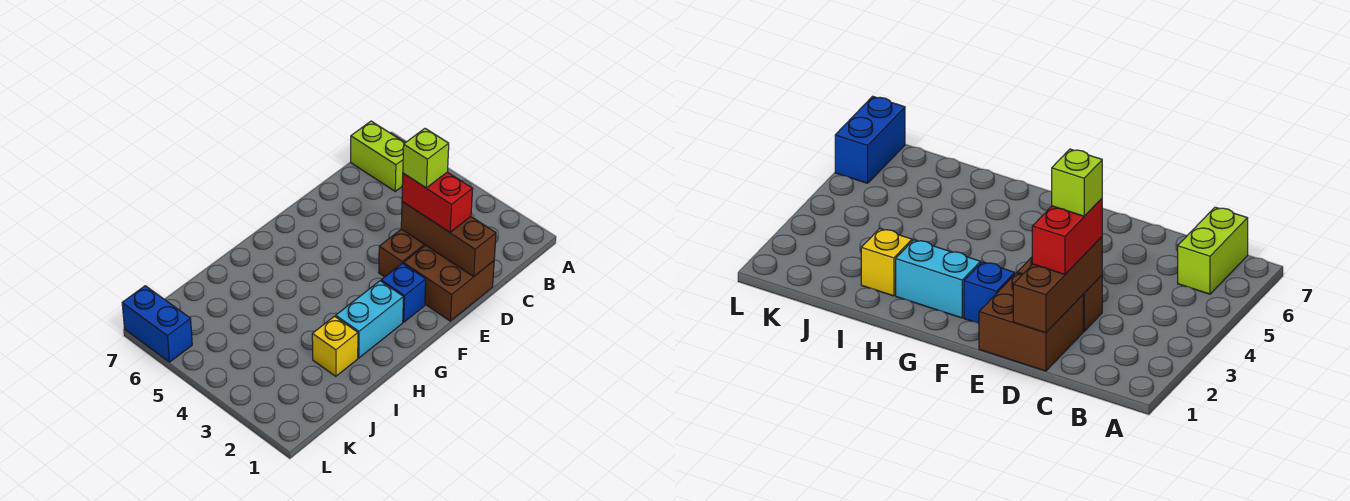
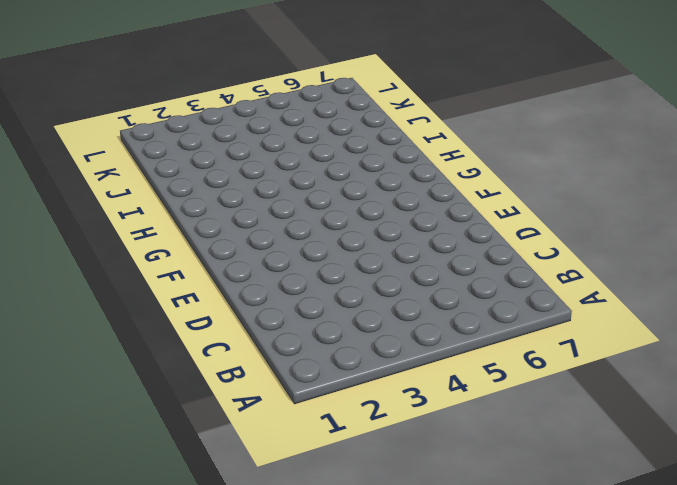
none -> lime 1x2 brick [351,121,405,191]
none -> brown 2x2 brick [403,245,494,321]

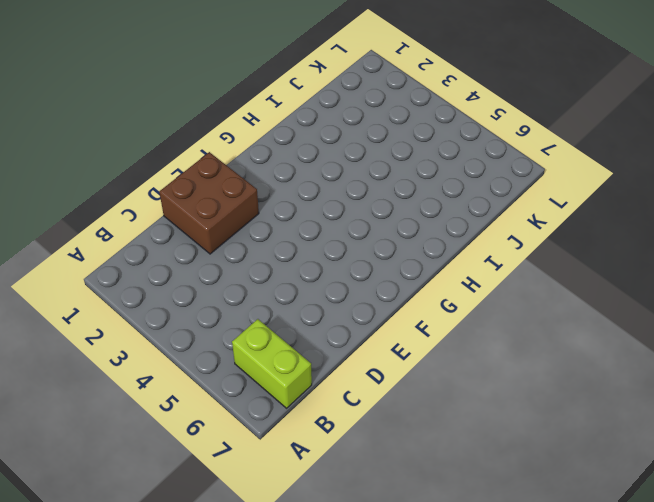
none -> brown 1x2 brick [379,229,425,277]
none -> blue 1x1 brick [381,263,426,322]

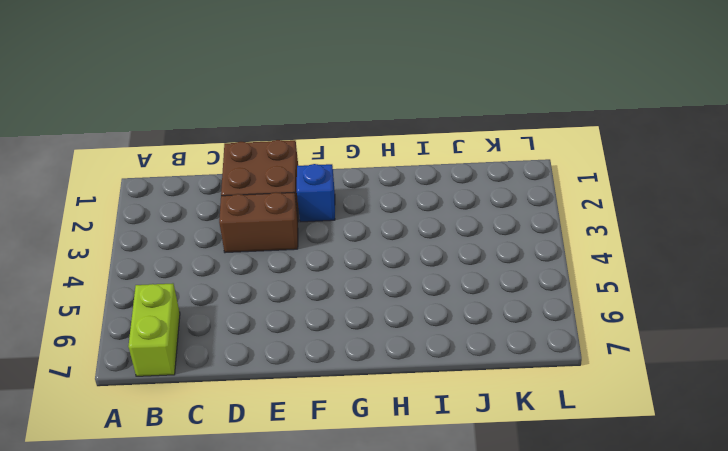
none -> cyan 1x2 brick [336,281,403,358]
none -> yellow 1x1 brick [312,316,358,376]

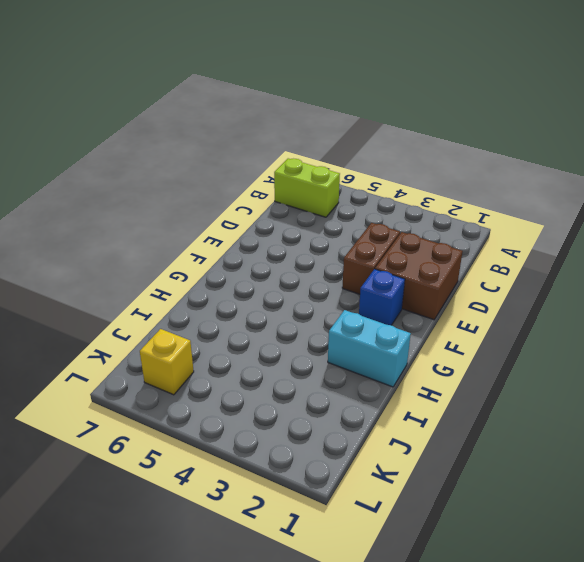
cyan 1x2 brick [328,310,411,387] -> cyan 1x2 brick turned to [336,281,403,358]
yellow 1x1 brick [140,329,194,395] -> yellow 1x1 brick moved to [312,316,358,376]
none -> blue 1x2 brick [122,286,192,362]
none -> brown 1x3 brick [401,202,496,276]

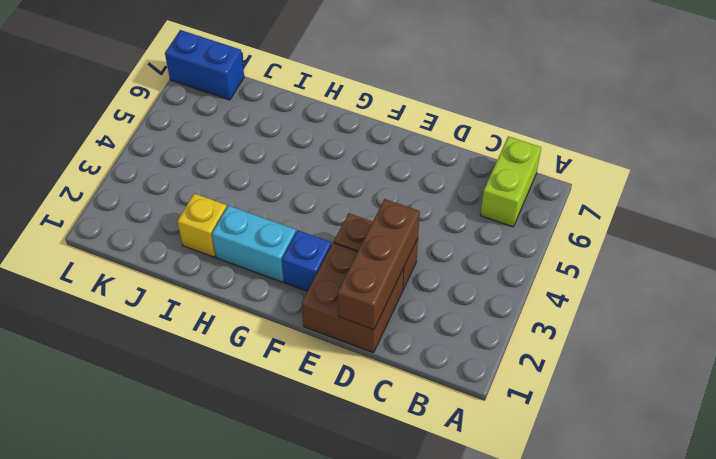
blue 1x2 brick [165,30,244,100] -> blue 1x2 brick turned to [122,286,192,362]
none -> red 1x2 brick [402,172,473,232]
none -> lime 1x1 brick [403,129,449,188]

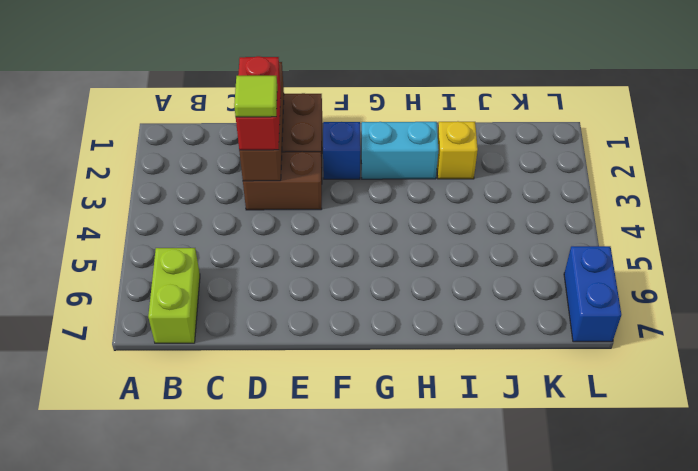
lime 1x1 tile [234,76,277,117] -> lime 1x1 brick [403,129,449,188]

